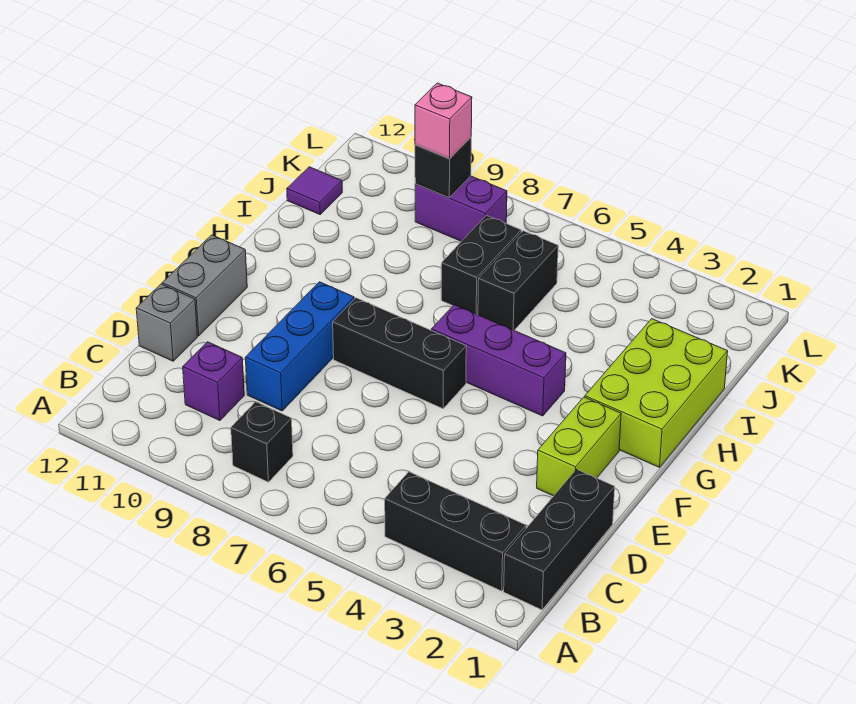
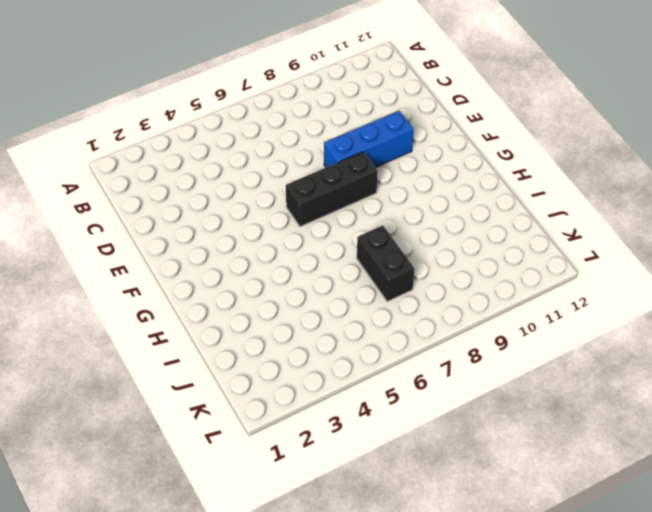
blue 1x3 brick [324,111,414,167] -> blue 1x3 brick turned to [245,282,354,411]
none -> black 1x3 brick [504,469,615,610]
none -> black 1x3 brick [385,472,526,591]
none -> black 1x1 brick [231,402,293,482]

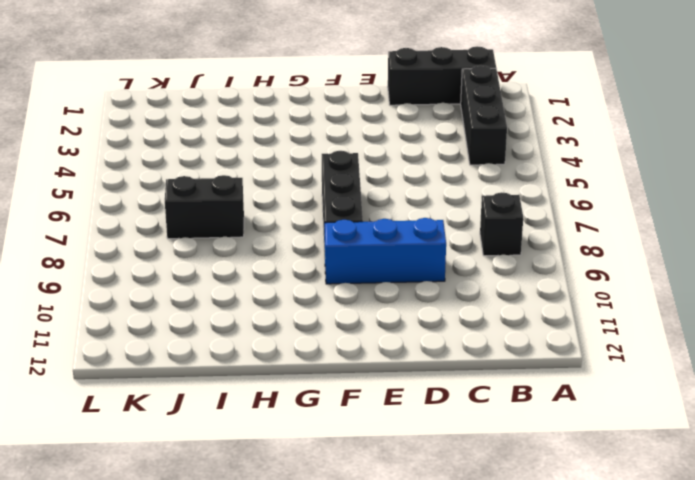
none -> purple 1x1 brick [183,342,244,421]
none -> grey 1x1 brick [136,284,198,361]
none -> lime 1x2 brick [537,397,621,496]

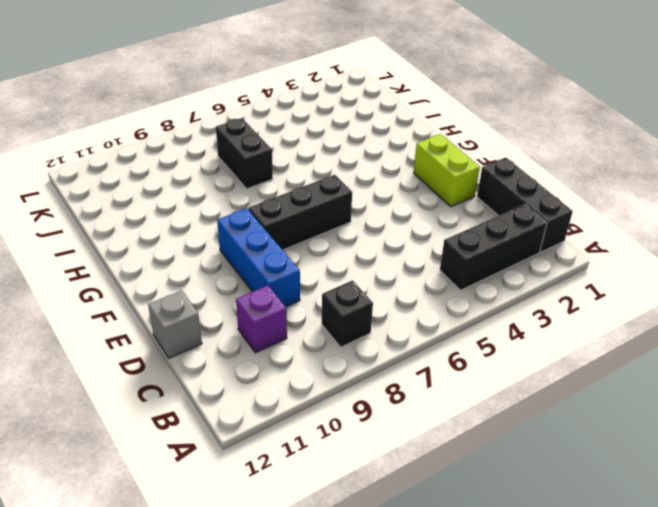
none -> grey 1x2 brick [162,235,247,336]
none -> lime 2x3 brick [585,319,728,467]
none -> purple 1x3 brick [431,305,566,416]

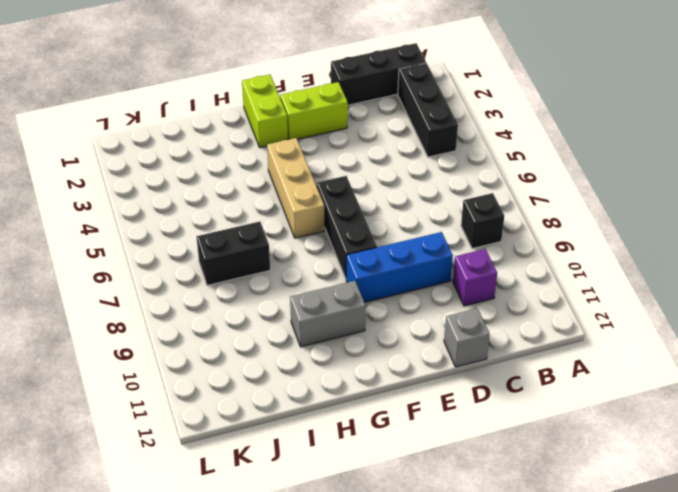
lime 1x2 brick [242,75,288,148] -> lime 2x3 brick [585,319,728,467]
tan 1x3 brick [267,138,325,238] -> purple 1x3 brick [431,305,566,416]
grey 1x2 brick [290,281,366,347] -> grey 1x2 brick moved to [162,235,247,336]
none -> black 1x2 brick [478,231,558,330]
none -> purple 1x1 tile [287,167,342,215]
none -> purple 1x2 brick [415,176,507,241]

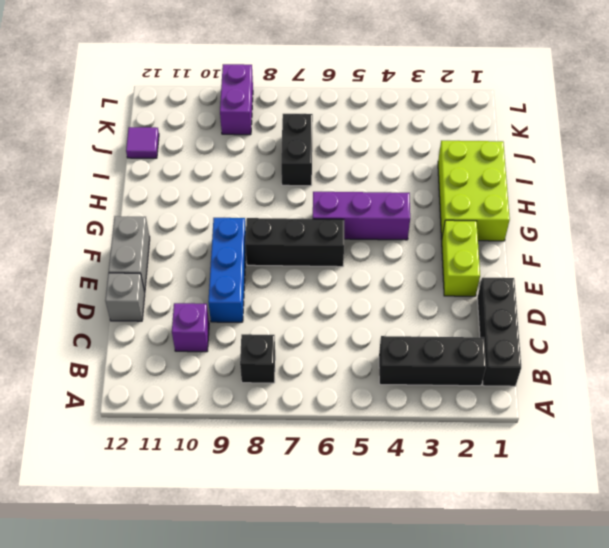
purple 1x2 brick [220,64,253,135] -> purple 1x2 brick turned to [415,176,507,241]
none -> black 1x2 brick [478,231,558,330]
none -> black 1x1 brick [415,137,471,198]
none -> pink 1x1 brick [415,83,472,159]

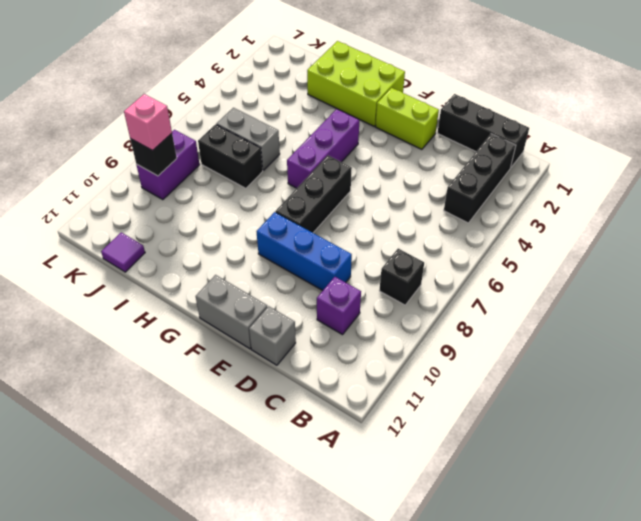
grey 1x2 brick [216,108,280,170] -> black 1x2 brick [478,231,558,330]

